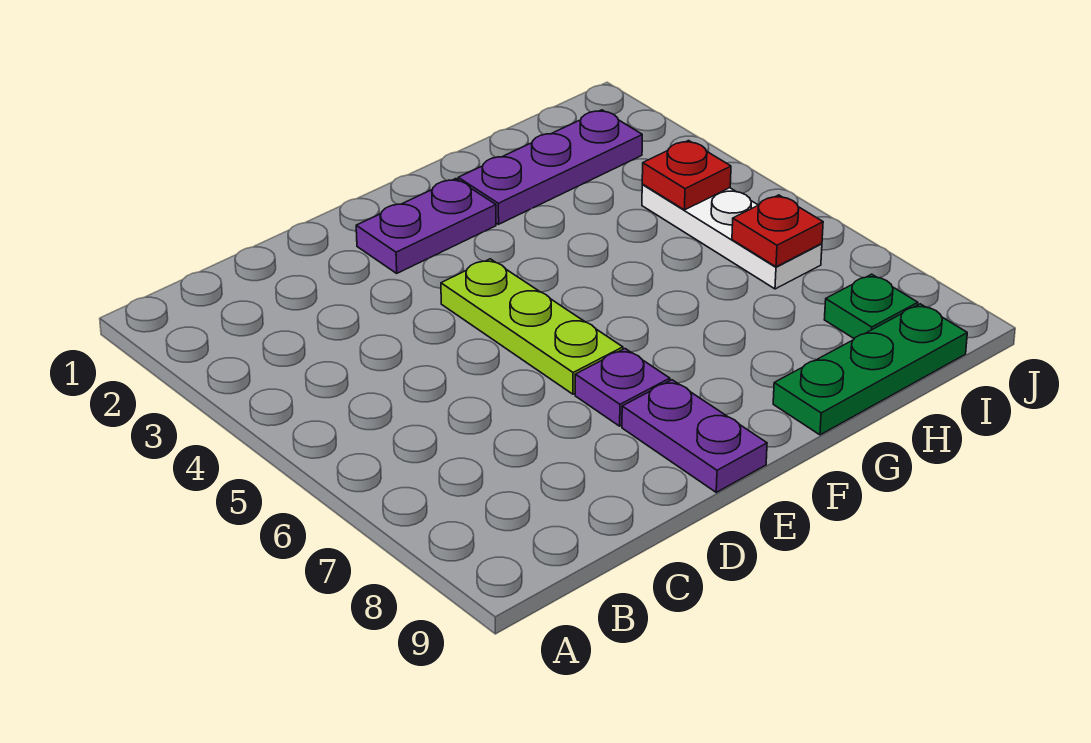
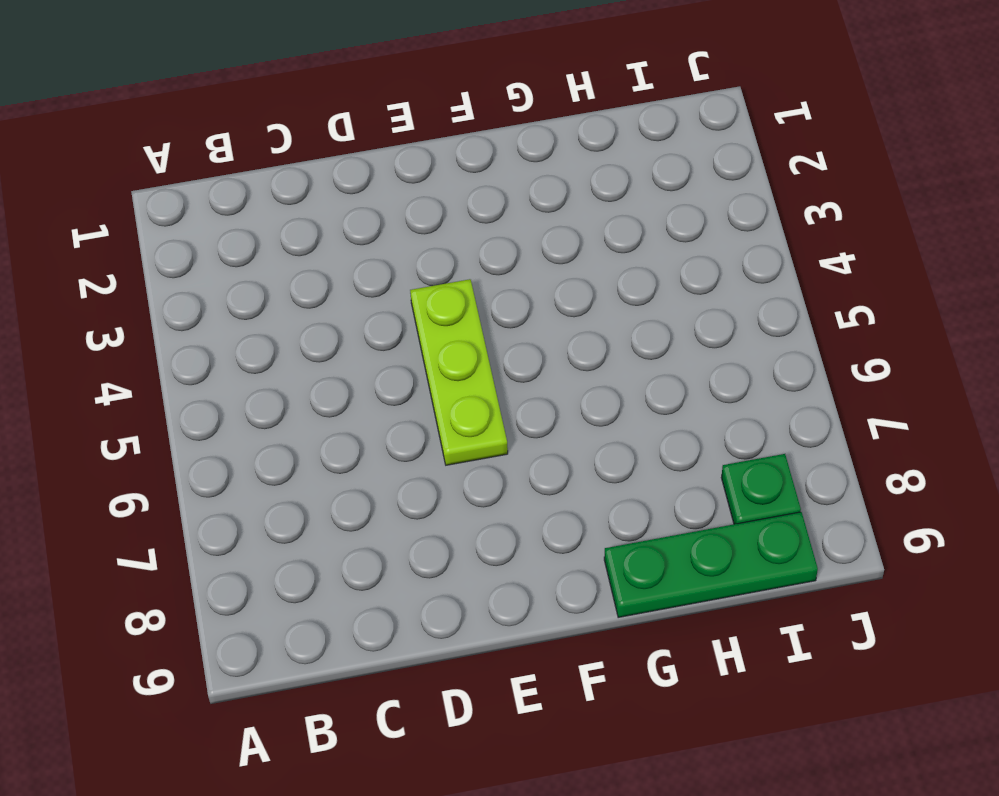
none -> purple 1x2 plate [356,179,496,273]
none -> purple 1x1 plate [575,349,670,426]

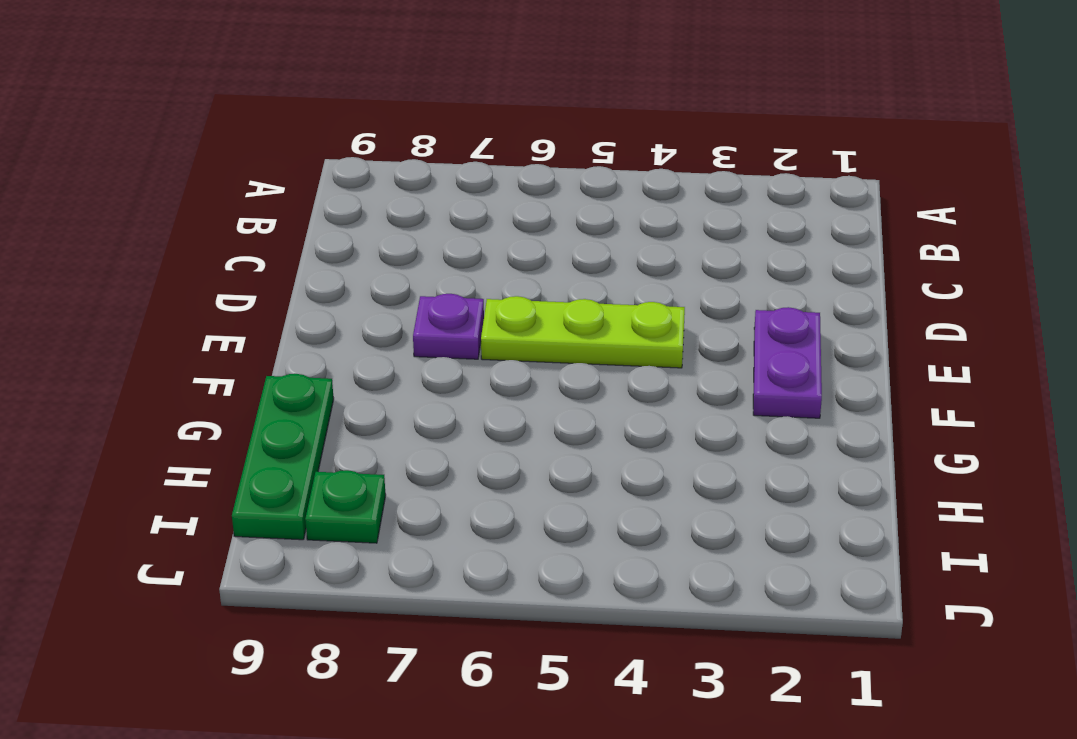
none -> purple 1x2 plate [622,380,767,492]
none -> purple 1x3 plate [458,110,642,224]

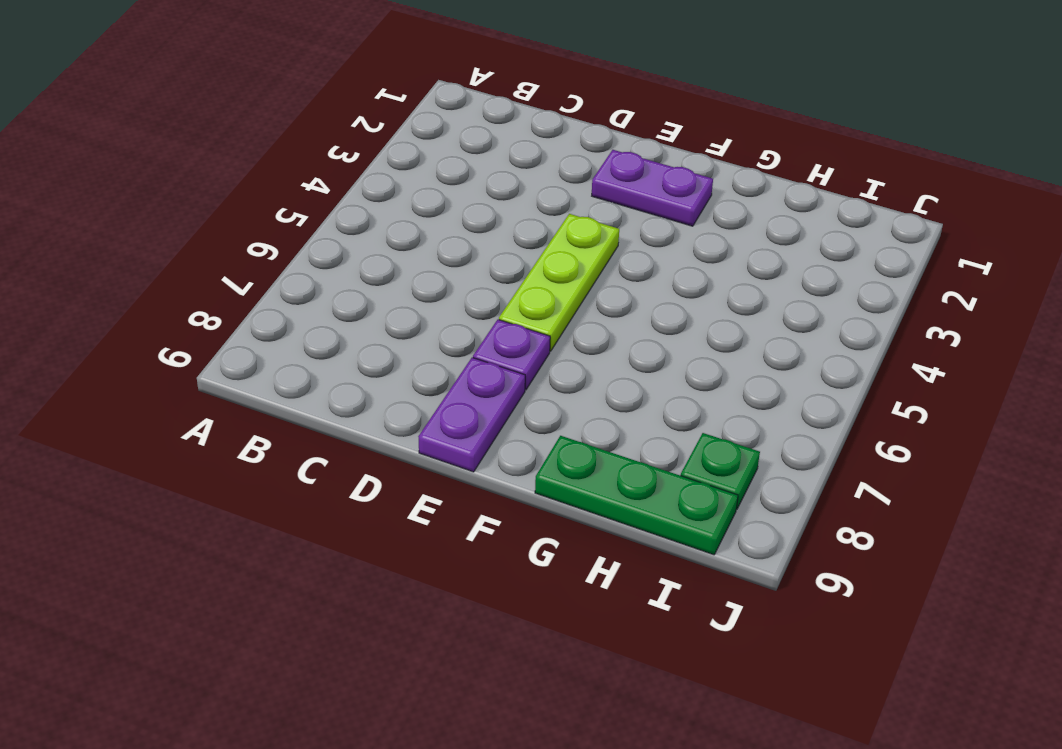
none -> purple 1x3 plate [458,110,642,224]
none -> white 1x3 plate [642,185,822,289]

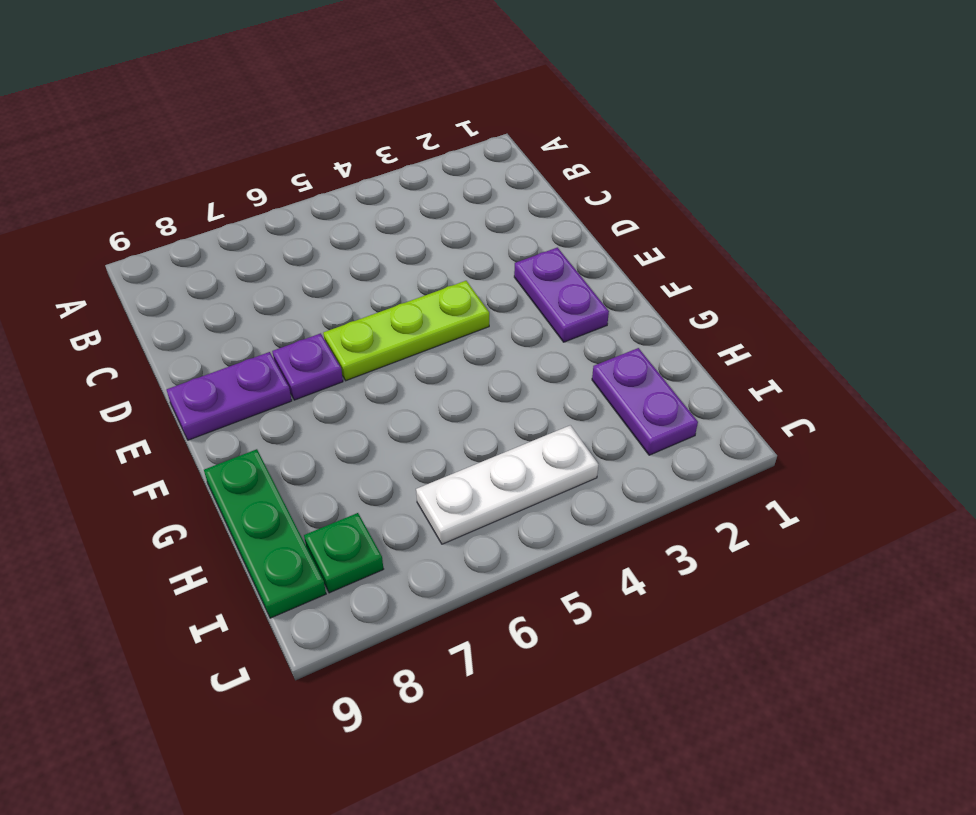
purple 1x2 plate [592,348,698,455] -> purple 1x3 plate [458,110,642,224]
none -> red 1x1 plate [642,141,731,210]
none -> red 1x1 plate [732,195,823,267]

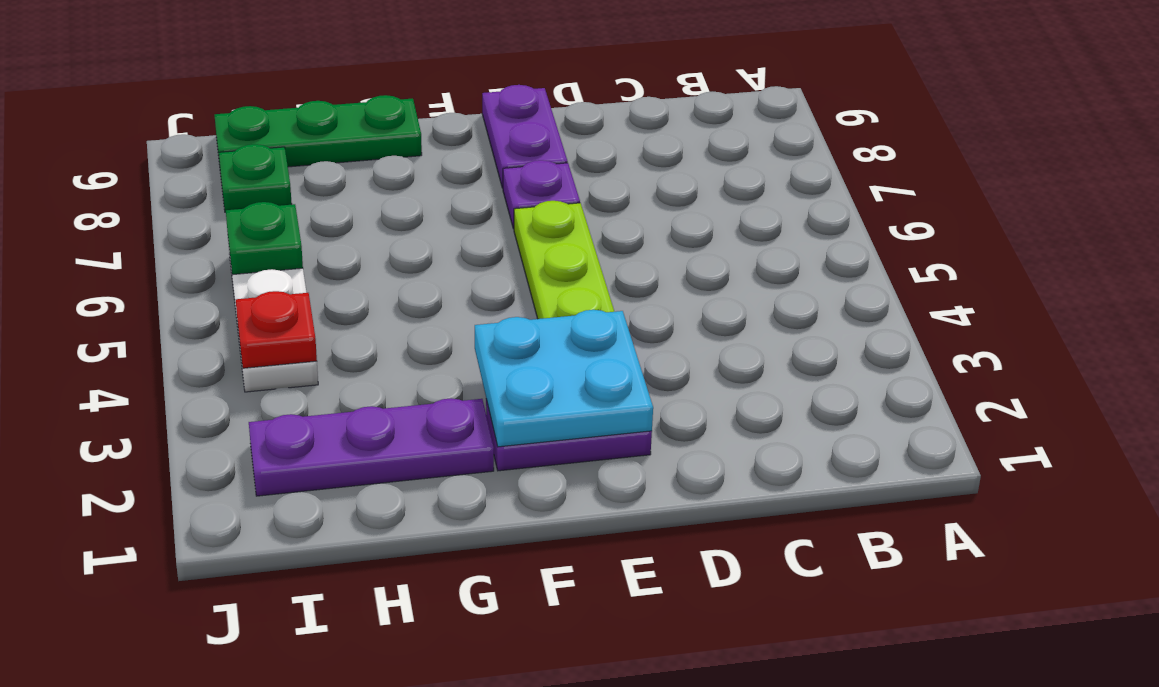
cyan 2x2 plate [475,310,653,447] -> none
green 1x1 plate [226,202,303,275] -> red 1x1 plate [732,195,823,267]

